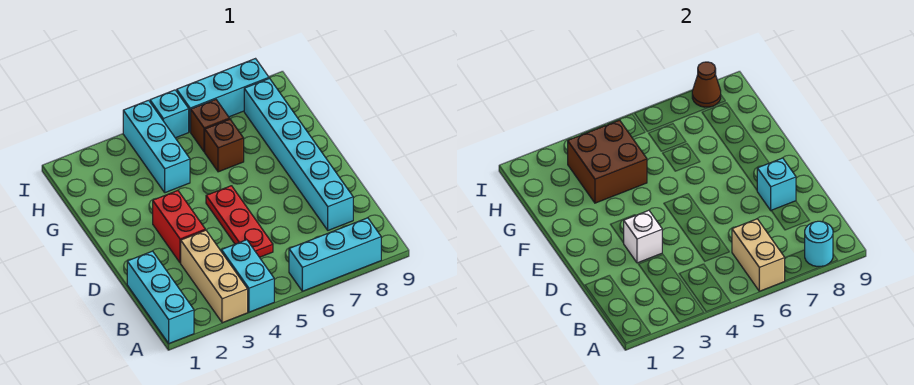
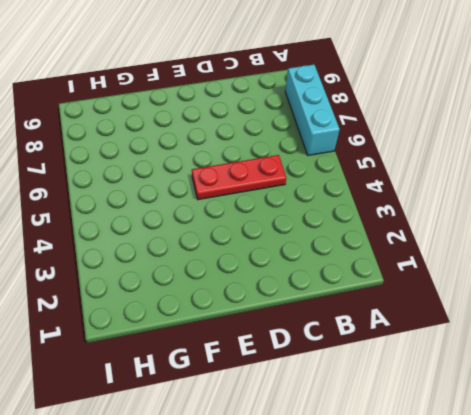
none -> cyan 1x3 brick [127,251,194,343]
none -> tan 1x3 brick [181,230,248,323]
none -> cyan 1x2 brick [221,240,274,312]

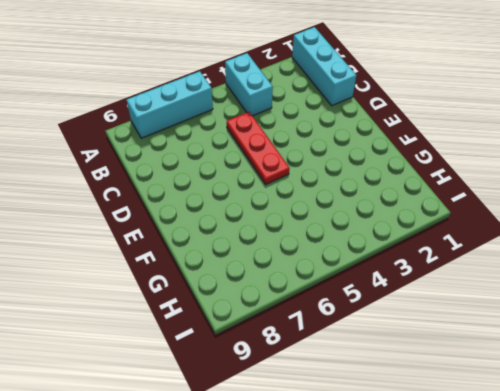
none -> tan 1x3 brick [181,230,248,323]
none -> cyan 1x6 brick [244,78,353,230]
none -> red 1x2 brick [153,190,205,263]

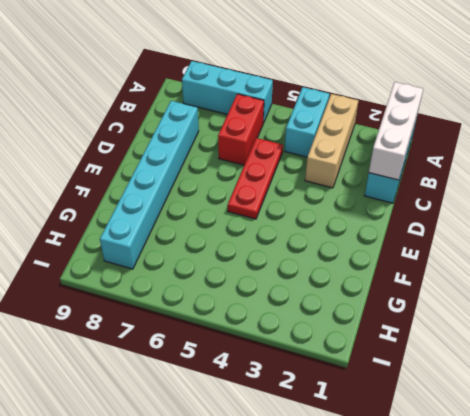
white 1x3 brick [369,82,423,180] -> none
red 1x2 brick [218,94,264,165] -> red 1x2 brick moved to [153,190,205,263]
none -> cyan 1x3 brick [123,100,190,193]
none -> brown 1x1 brick [205,119,244,172]
none -> brown 1x1 brick [191,99,230,152]

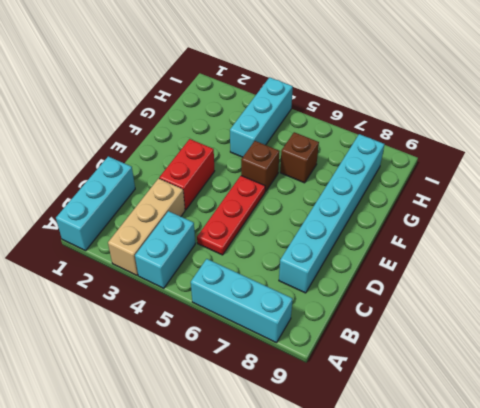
brown 1x1 brick [241,141,279,192] -> brown 1x1 brick moved to [191,99,230,152]
none -> cyan 1x1 brick [150,90,189,138]
none -> cyan 1x3 brick [177,59,269,132]
none -> tan 1x2 brick [732,219,785,291]

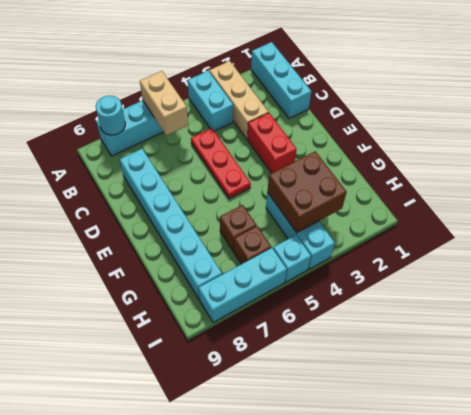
none -> white 1x1 brick [624,210,662,263]
none -> cyan 1x1 brick [757,158,796,210]
none -> brown 1x1 cone [692,62,721,107]

